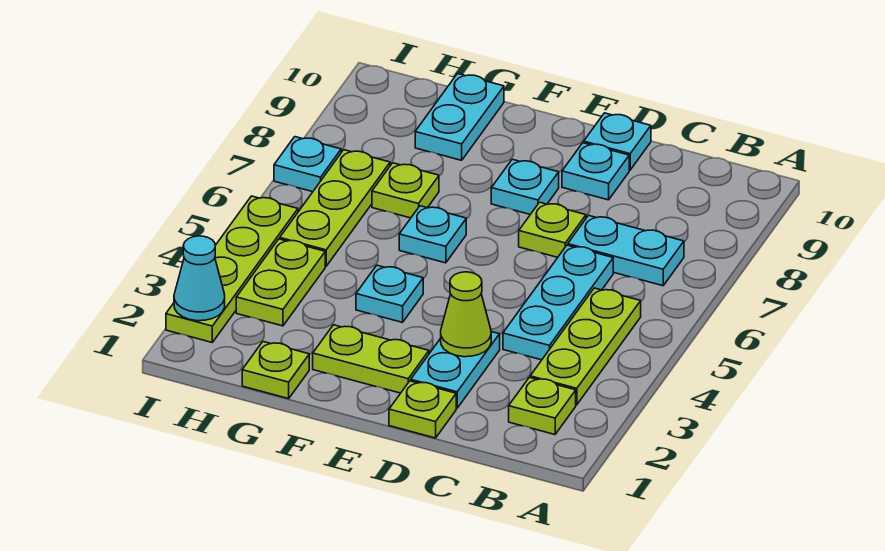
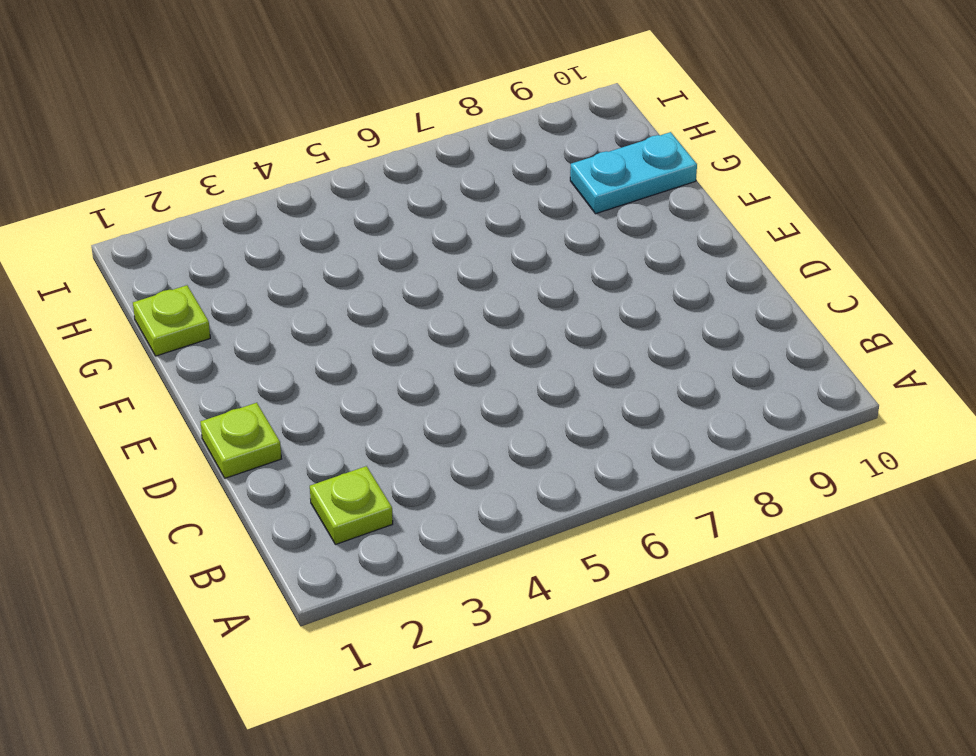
none -> lime 1x3 plate [530,288,641,405]
none -> cyan 1x2 plate [568,215,684,286]
none -> cyan 1x3 plate [503,245,613,360]

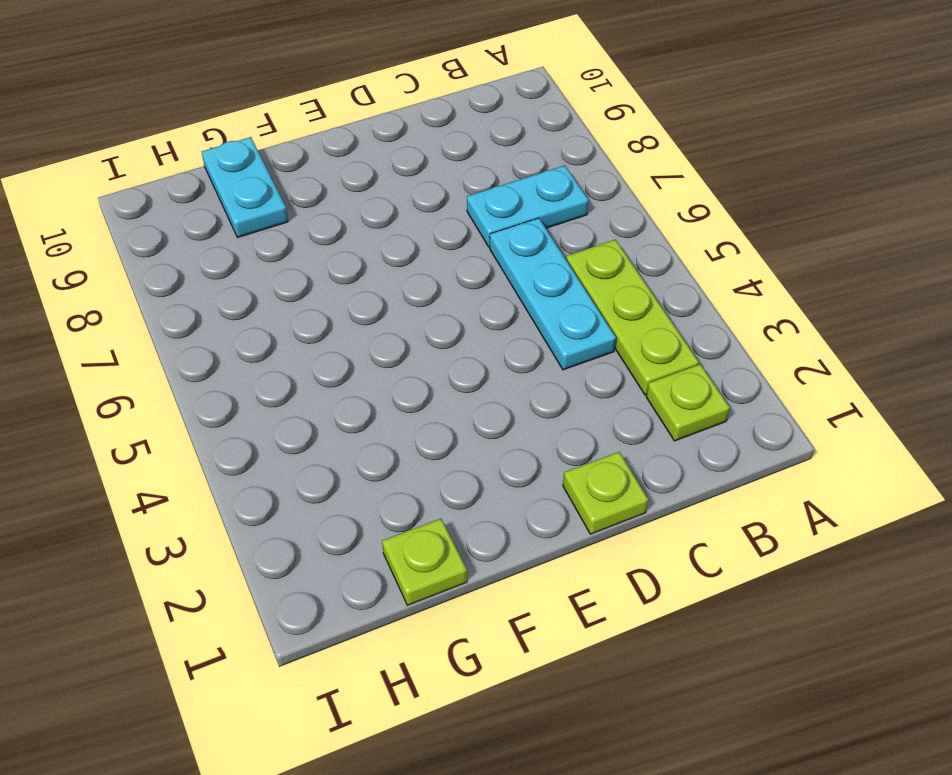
none -> cyan 1x2 plate [411,332,500,408]
none -> lime 1x1 plate [519,202,586,257]
none -> cyan 1x1 plate [562,143,629,200]

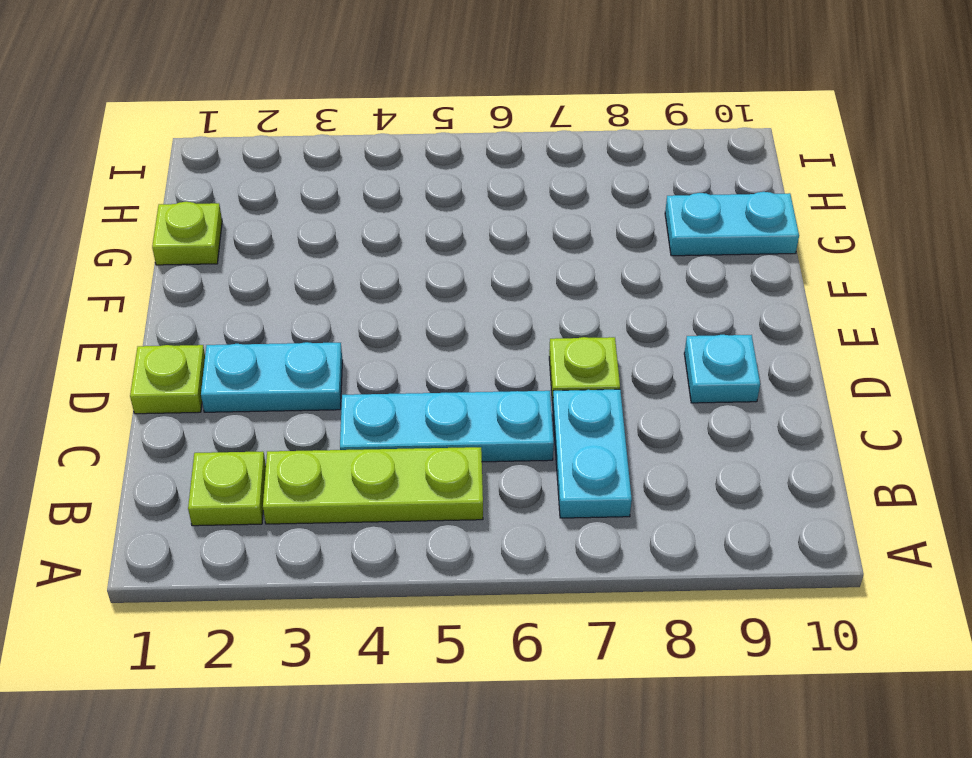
none -> cyan 1x1 plate [584,113,651,170]
none -> lime 1x2 plate [313,325,429,393]
none -> cyan 1x1 plate [491,159,559,214]

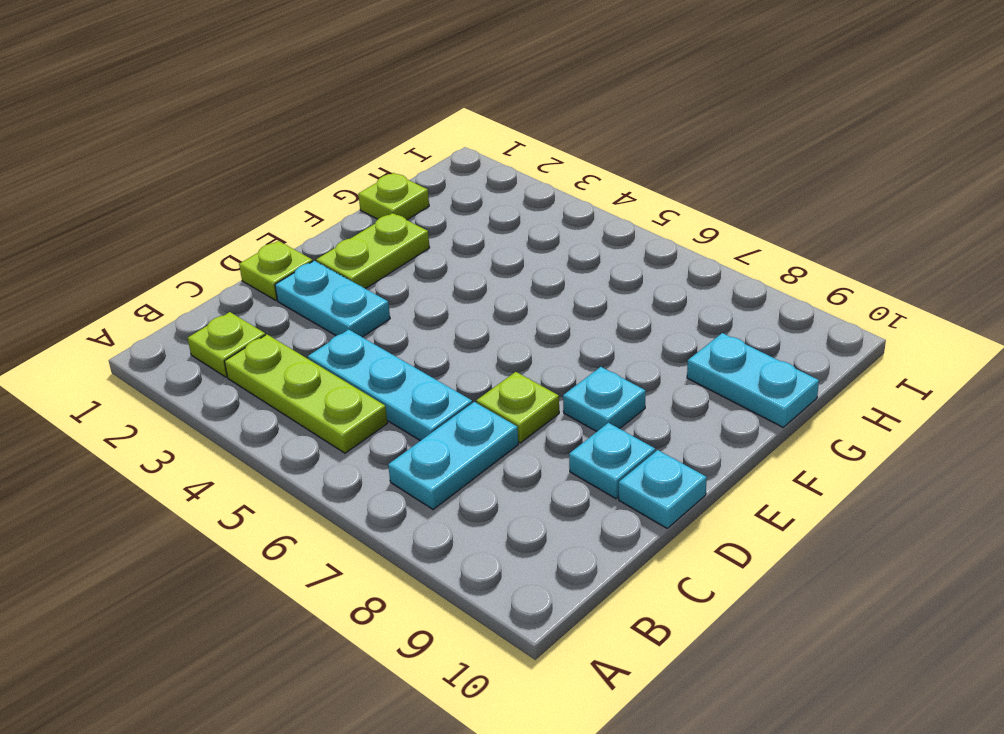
none -> cyan 1x1 plate [356,265,423,322]
none -> cyan 1x1 plate [399,206,466,263]
none -> lime 1x1 plate [372,163,439,218]

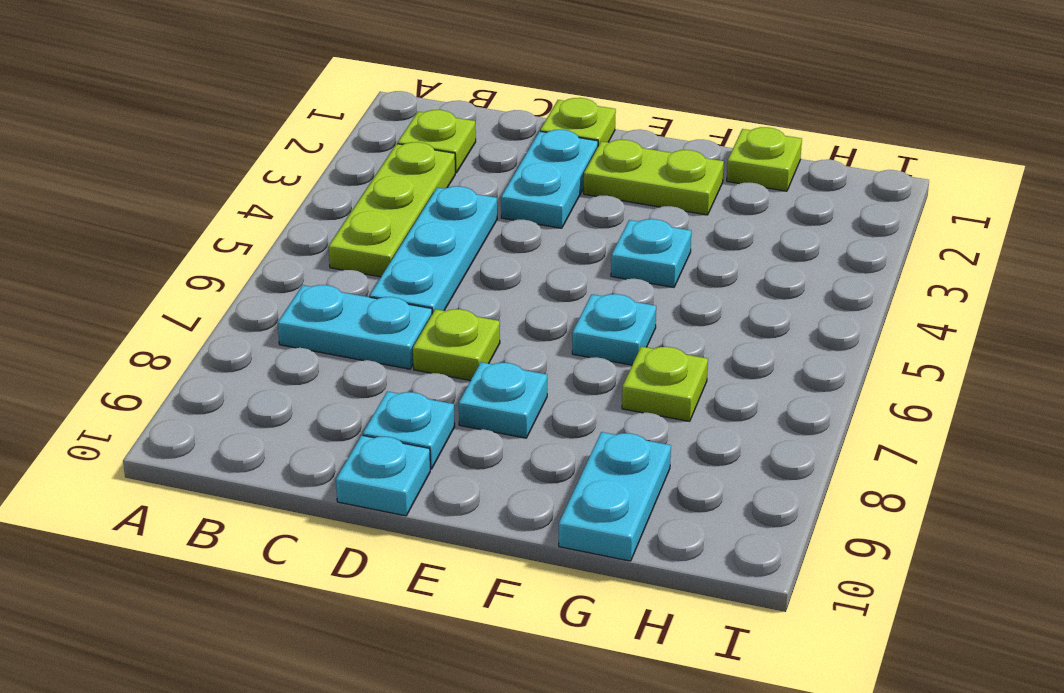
none -> lime 1x2 plate [236,239,325,326]
none -> lime 1x3 plate [280,150,390,266]
none -> lime 1x4 plate [166,196,298,342]

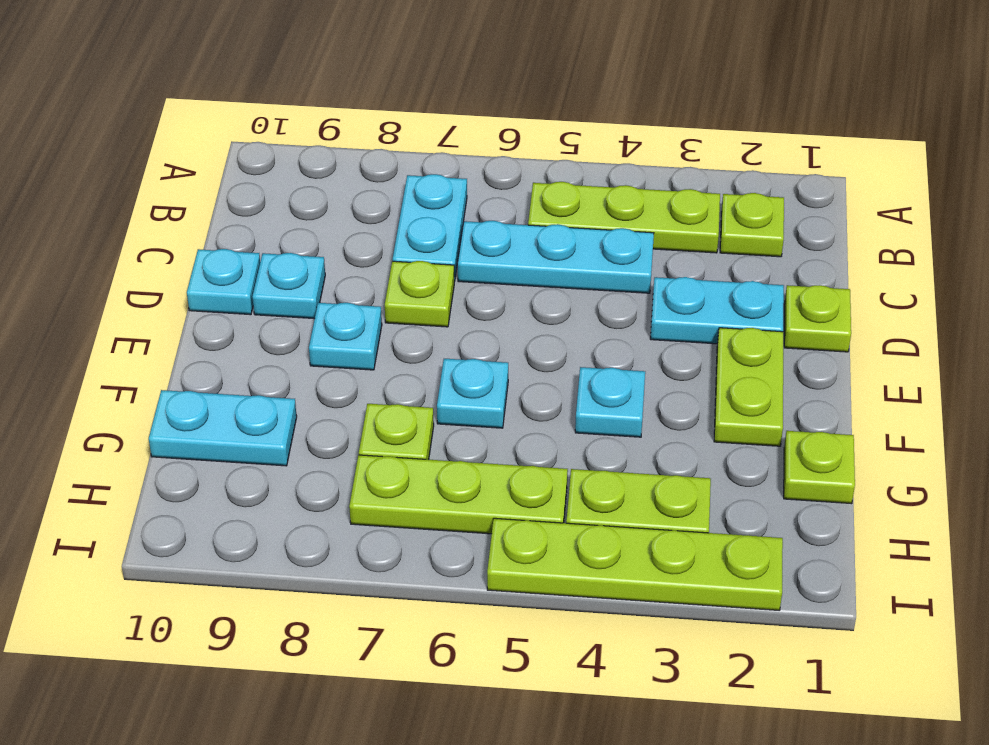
none -> cyan 1x1 plate [274,137,341,192]
none -> lime 1x1 cone [441,272,491,357]
none -> cyan 1x1 cone [174,236,225,321]

